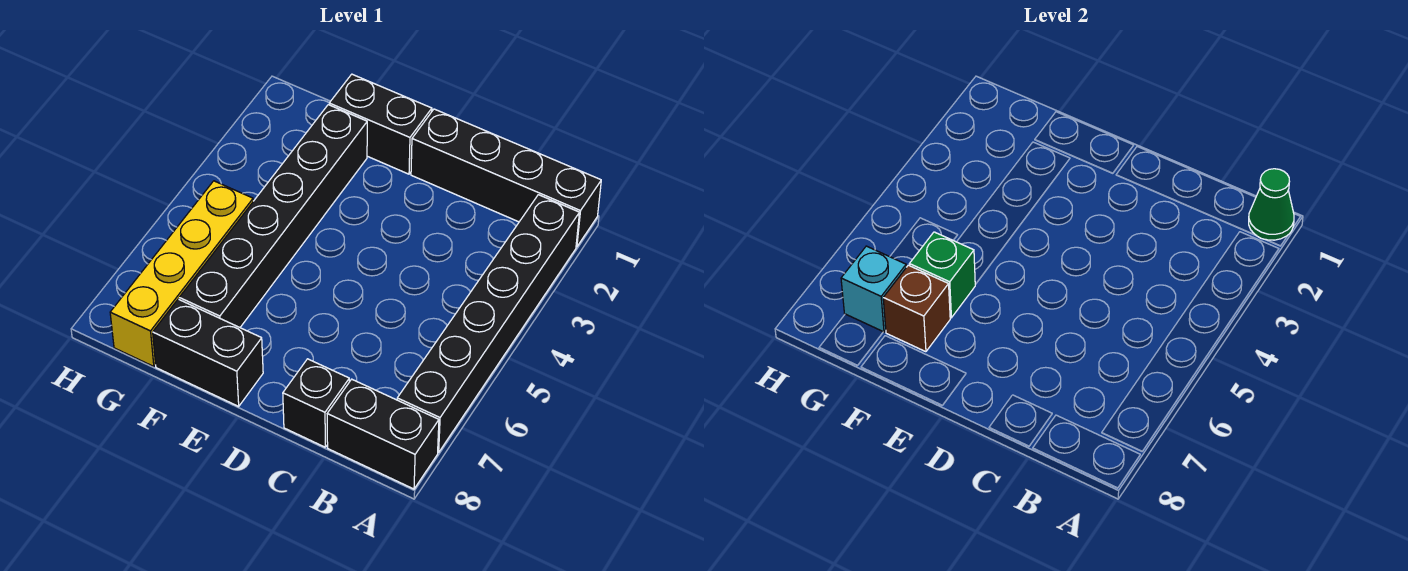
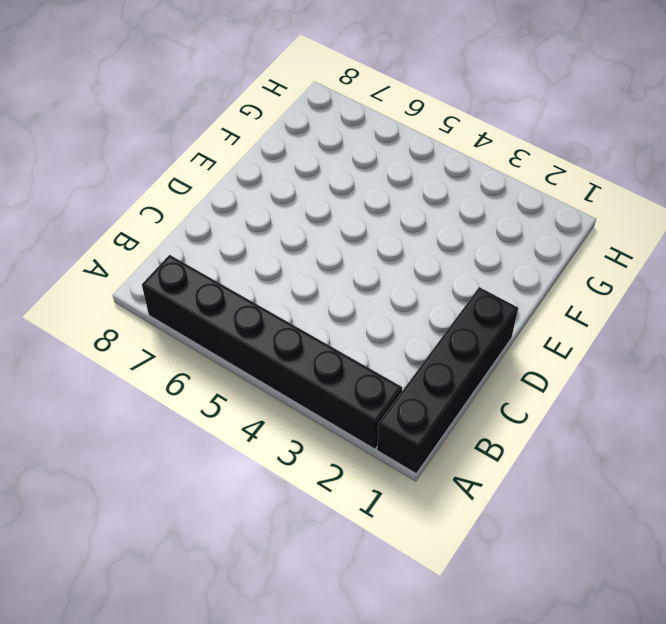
none -> black 1x2 brick [327,379,439,489]
none -> black 1x1 brick [283,359,349,447]
none -> black 1x2 brick [329,74,432,174]

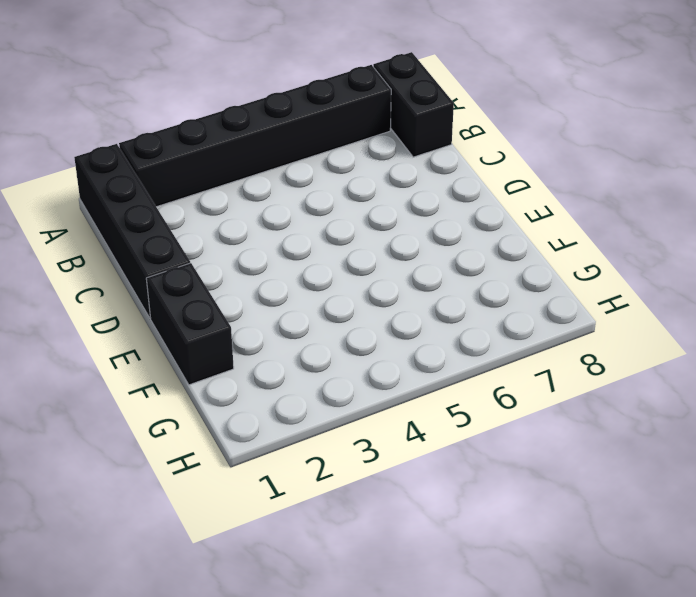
none -> black 1x1 brick [283,359,349,447]
none -> black 1x2 brick [153,299,263,406]
none -> black 1x6 brick [179,105,367,327]

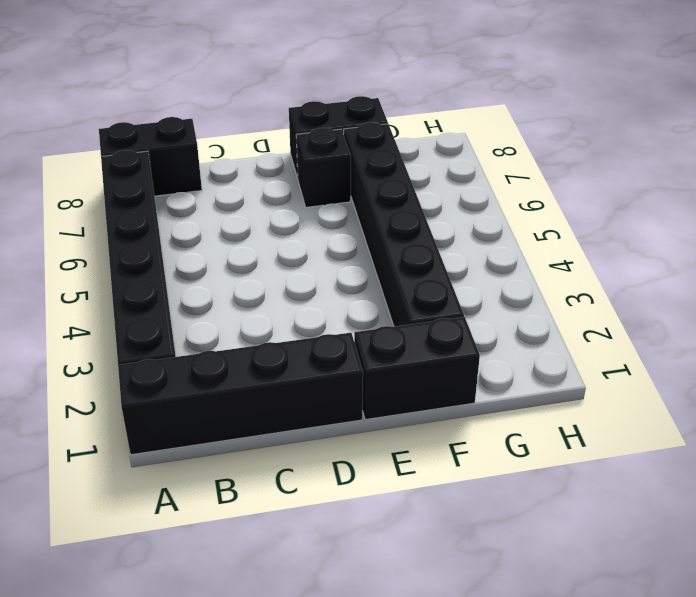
black 1x1 brick [296,128,351,207] -> black 1x1 brick moved to [283,359,349,447]
none -> yellow 1x4 brick [110,181,253,366]
none -> green 1x1 cone [1249,169,1294,240]
none -> green 1x1 brick [909,232,975,318]

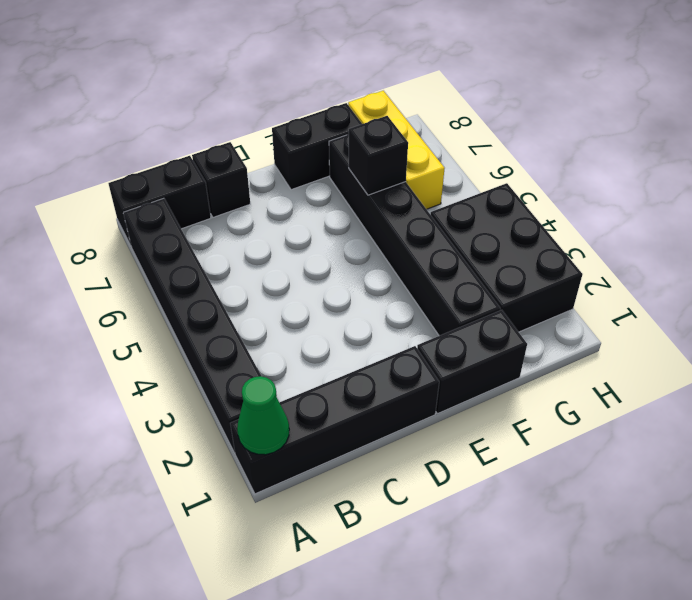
black 1x1 brick [349,116,408,195] -> green 1x1 brick [909,232,975,318]
black 2x3 brick [431,183,583,332] -> none
yellow 1x3 brick [348,91,445,209] -> yellow 1x4 brick [110,181,253,366]
none -> brown 1x1 brick [883,265,951,352]
none -> cyan 1x1 brick [841,246,906,332]

